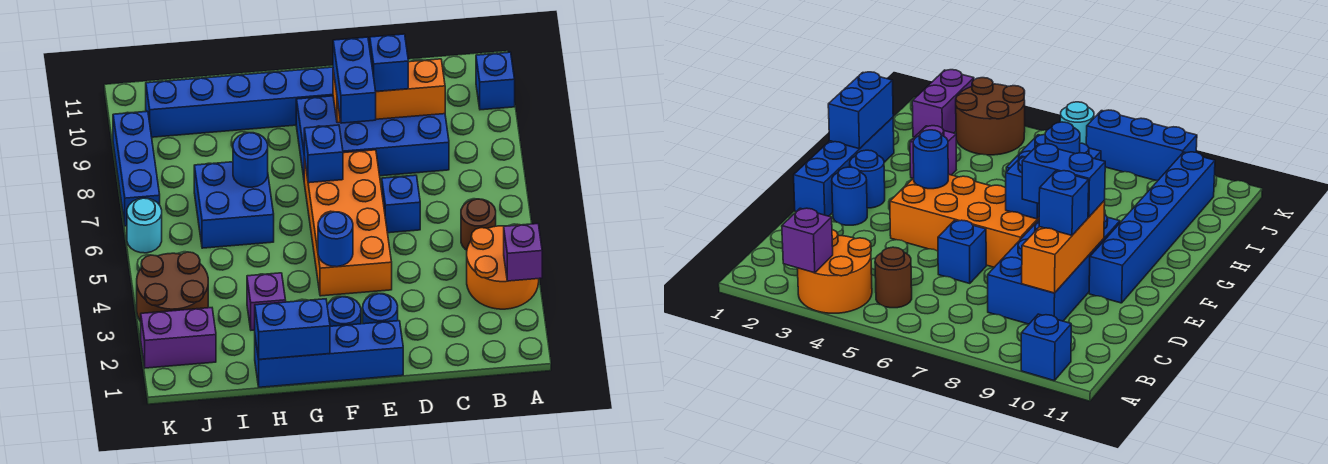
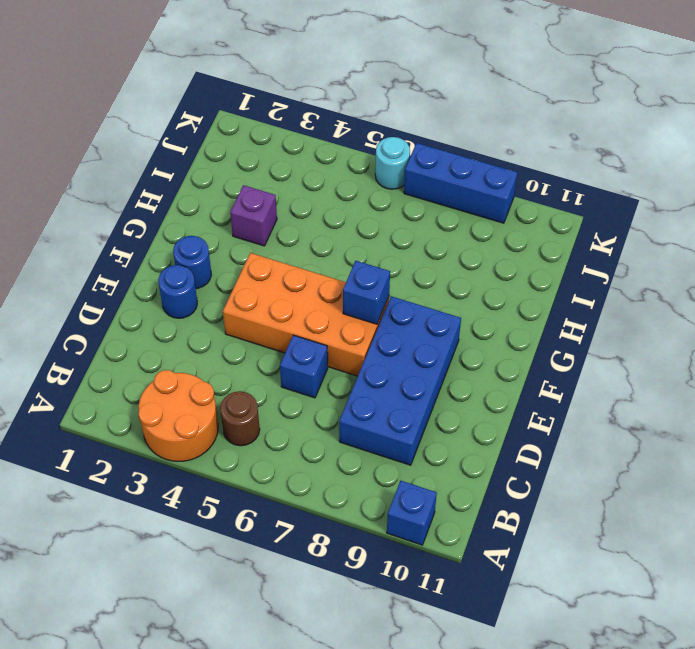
none -> blue 1x4 brick [255,321,403,387]
none -> blue 1x6 brick [146,67,333,137]
none -> blue 2x2 brick [194,162,274,248]

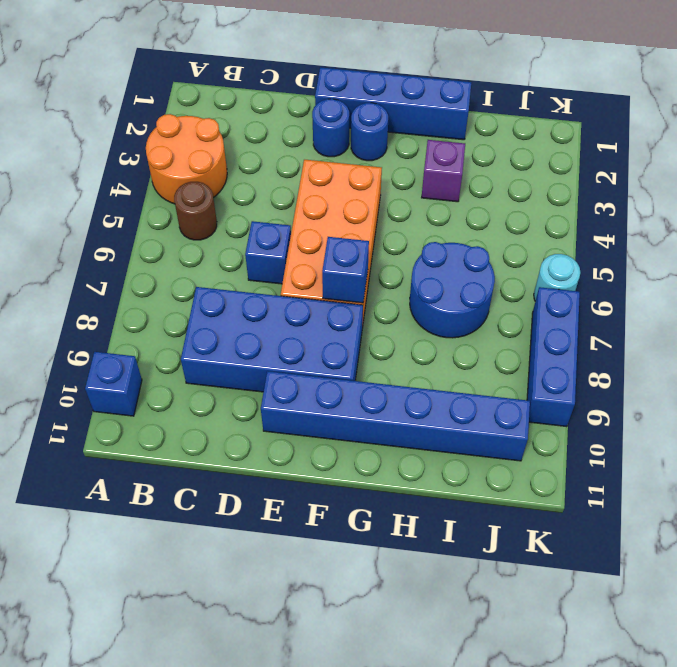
blue 2x2 round brick [410,242,495,338] -> blue 2x2 brick [194,162,274,248]
none -> purple 1x2 brick [141,308,216,368]
none -> brown 2x2 round brick [137,252,208,321]
none -> purple 1x1 brick [504,224,542,281]

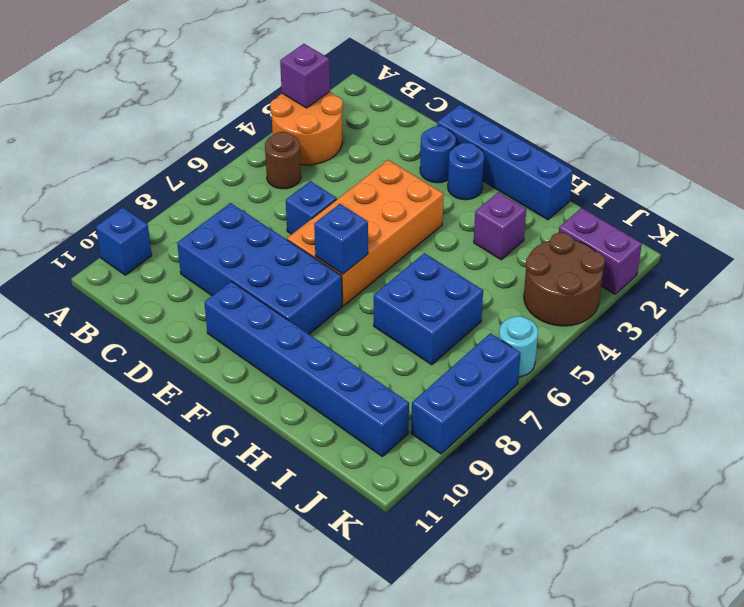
none -> orange 1x3 brick [333,59,445,123]
none -> blue 1x1 round brick [318,212,353,267]
none -> blue 1x2 brick [255,299,330,359]

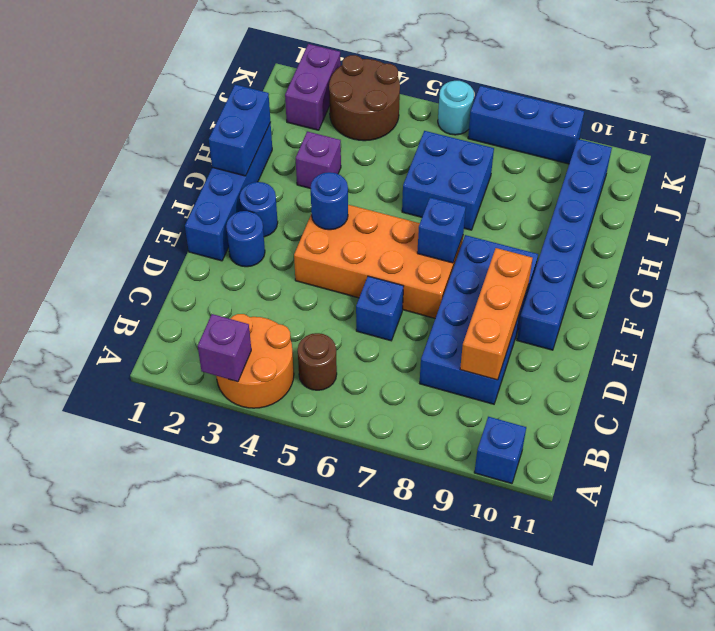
none -> blue 1x1 round brick [233,133,268,187]
none -> blue 1x1 brick [370,34,408,91]
none -> blue 1x2 brick [333,37,376,123]

